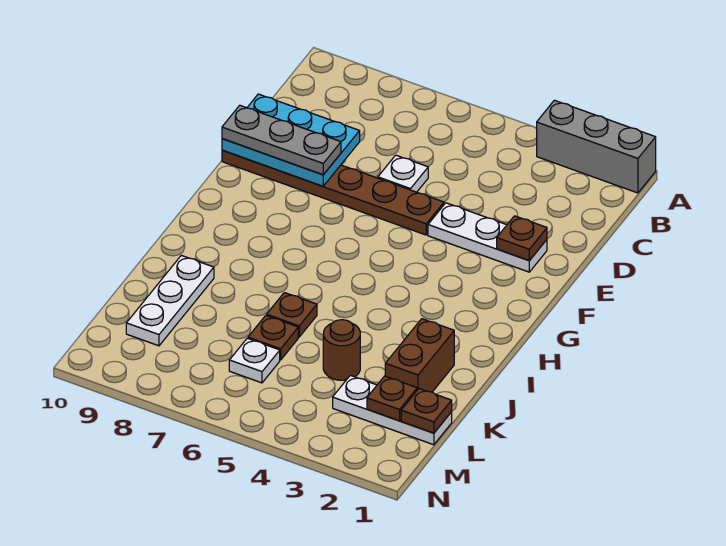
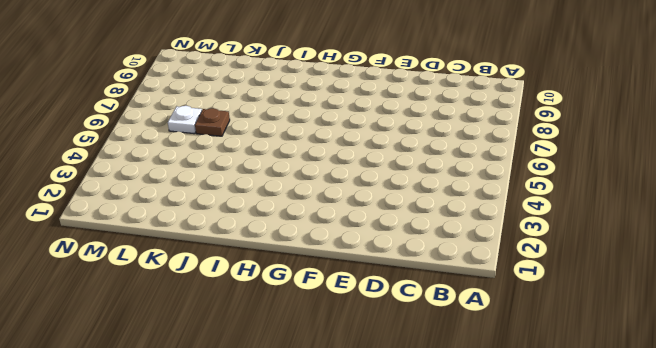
none -> grey 1x3 brick [537,100,656,193]
none -> white 1x1 plate [378,155,428,192]
none -> white 1x3 plate [428,203,547,272]

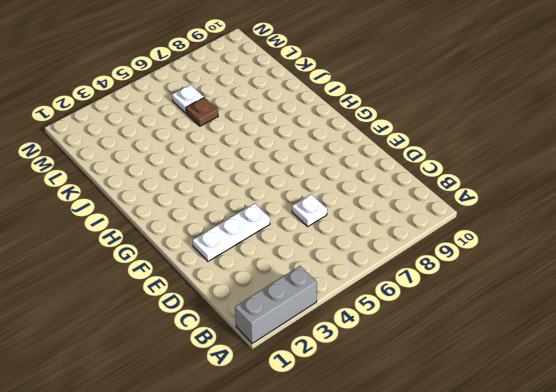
none -> brown 1x6 plate [222,150,444,235]
none -> brown 1x2 brick [385,319,454,392]
none -> brown 1x1 plate [267,293,317,337]

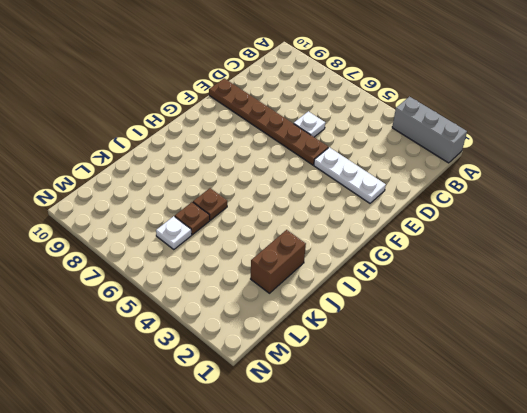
none -> white 1x3 plate [126,255,214,346]
none -> brown 1x1 round brick [323,320,360,380]
none -> white 1x3 plate [333,375,452,445]

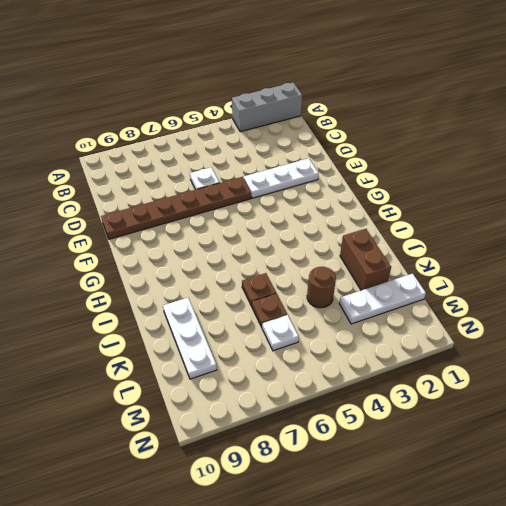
none -> cyan 2x3 plate [222,94,360,186]
none -> brown 1x1 plate [497,216,547,260]
none -> brown 1x1 plate [401,389,452,433]

